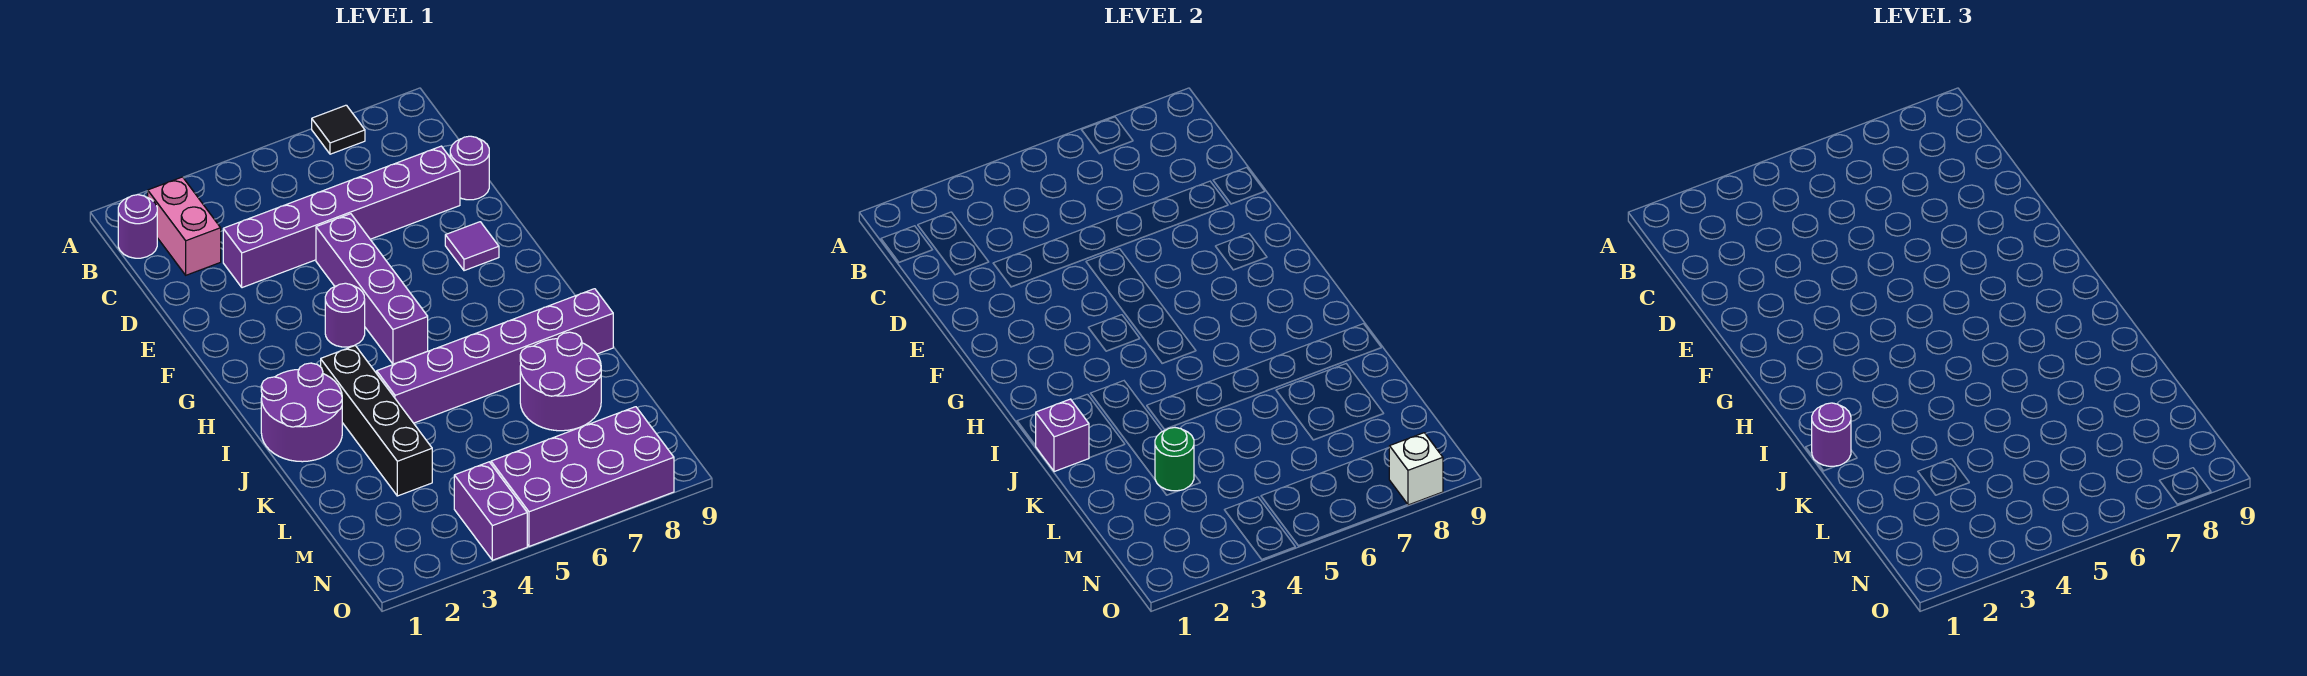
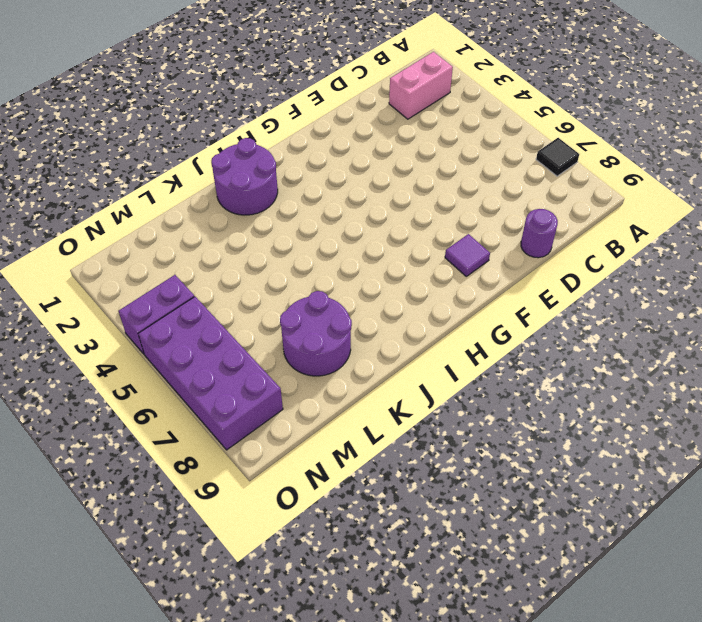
none -> purple 1x1 round brick [118,195,157,258]
none -> purple 1x6 brick [223,146,460,288]
none -> purple 1x4 brick [316,214,428,364]

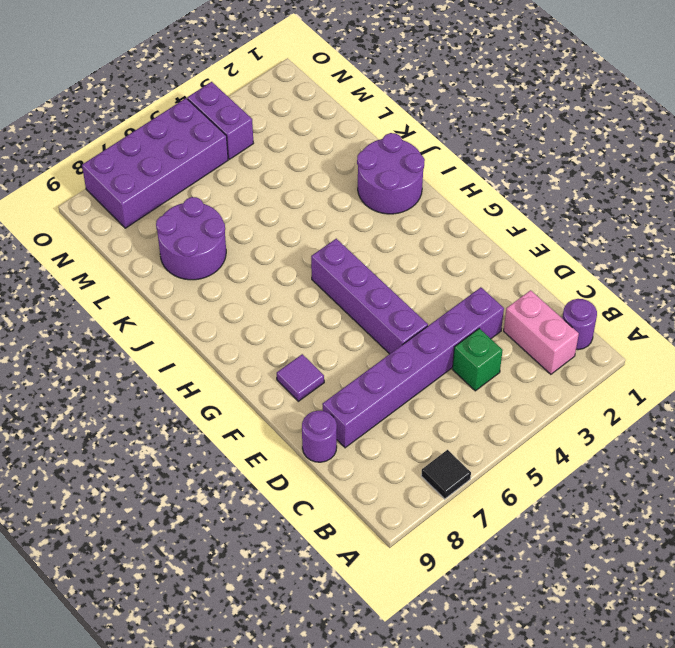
green 1x1 brick [452,328,503,391] -> none
none -> purple 1x1 round brick [325,283,365,347]
none -> black 1x4 brick [321,346,432,496]
none -> purple 1x6 brick [377,289,613,423]

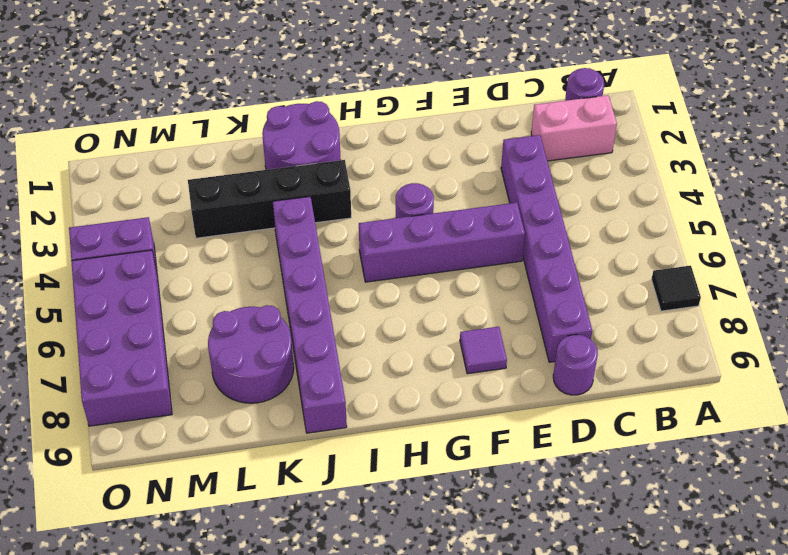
none -> purple 1x1 brick [1035,399,1089,472]
none -> green 1x1 round brick [1155,428,1194,491]
none -> white 1x1 brick [1389,433,1443,505]

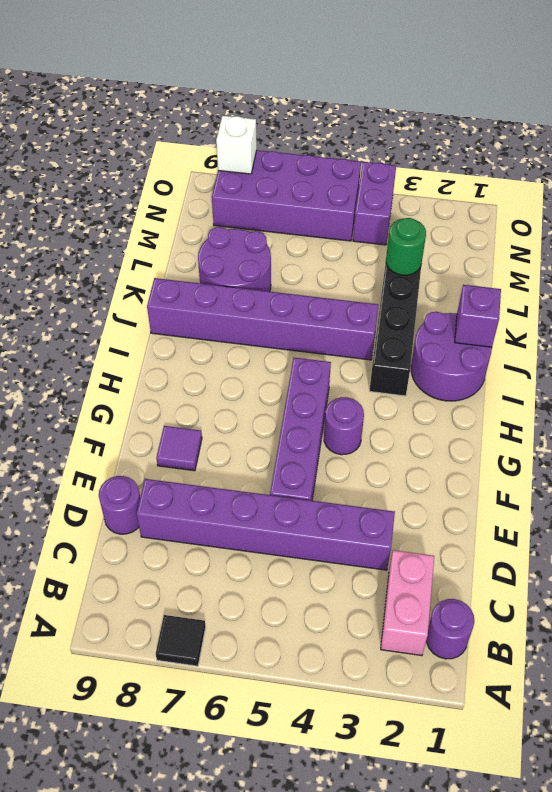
none -> purple 1x1 round brick [1812,403,1851,466]

